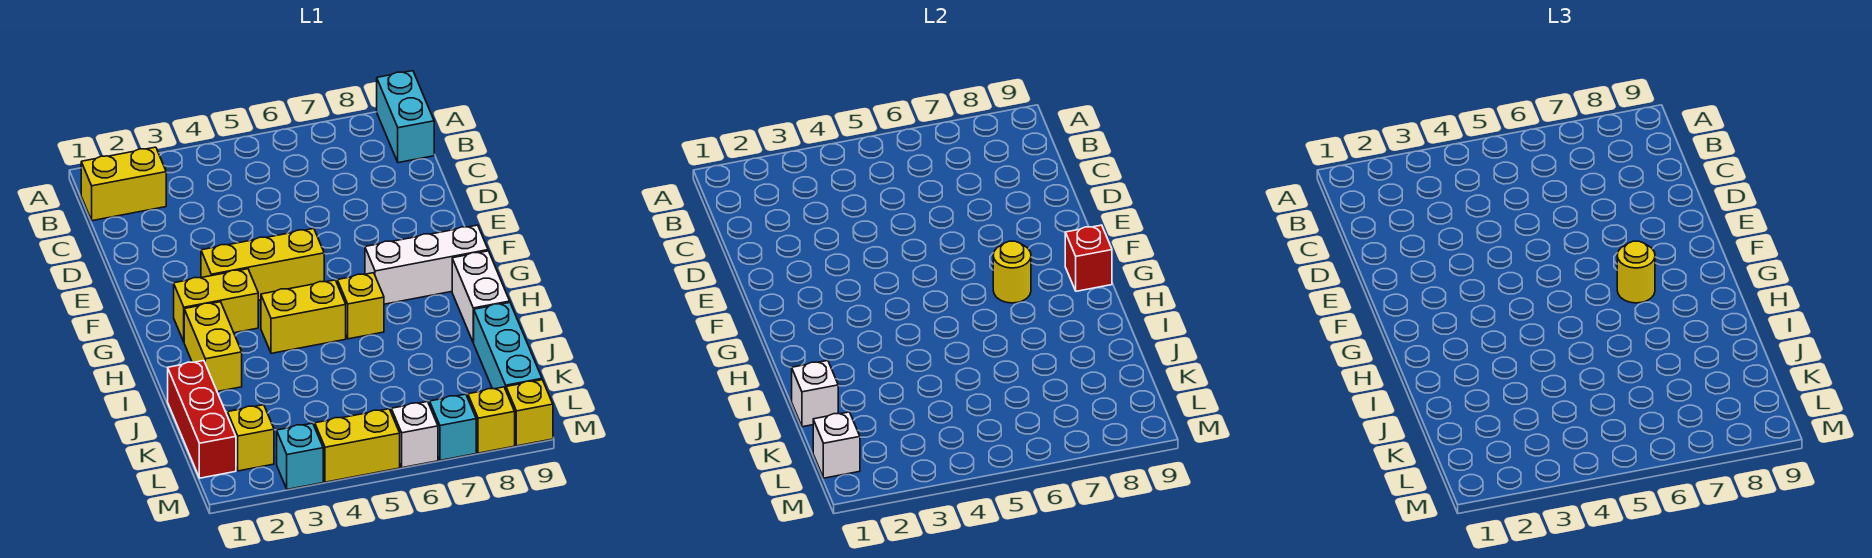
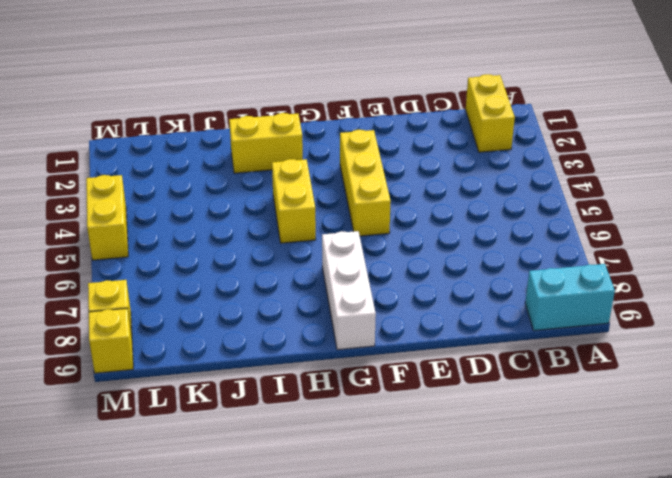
none -> yellow 1x2 brick [174,269,258,341]
none -> yellow 1x1 brick [337,273,384,339]
none -> white 1x2 brick [452,251,510,343]

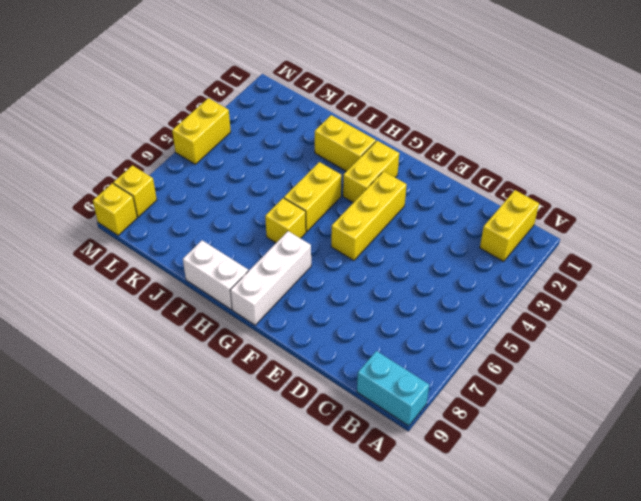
none -> red 1x3 brick [168,361,236,478]
none -> cyan 1x3 brick [474,303,542,389]
none -> yellow 1x1 brick [227,405,274,471]

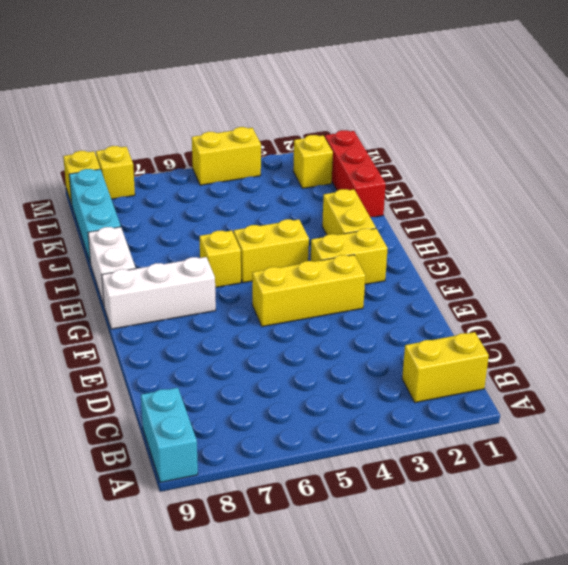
none -> cyan 1x1 brick [277,423,323,489]
none -> white 1x1 brick [391,402,438,468]
none -> cyan 1x1 brick [430,394,476,460]

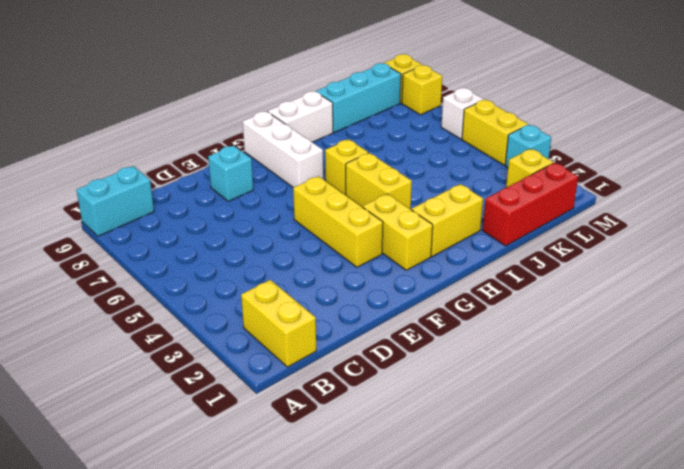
cyan 1x1 brick [208,146,253,201] -> cyan 1x1 brick moved to [430,394,476,460]
none -> yellow 1x1 round brick [993,241,1031,303]
none -> red 1x1 brick [1065,225,1112,291]
none -> white 1x1 brick [792,361,838,427]

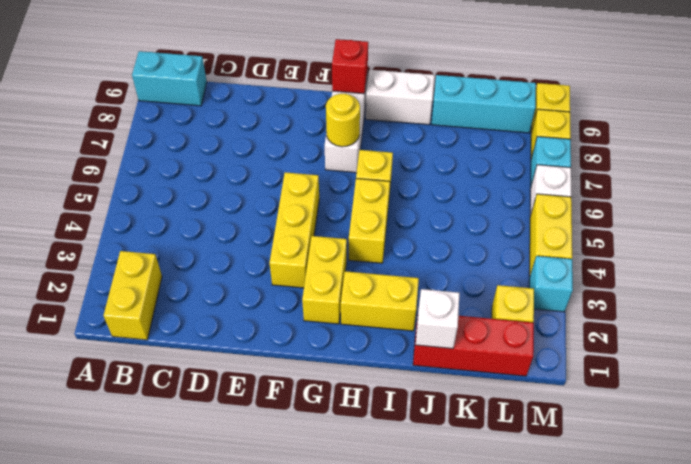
none -> white 1x1 brick [813,412,860,478]
none -> yellow 1x1 round brick [1617,241,1655,303]

